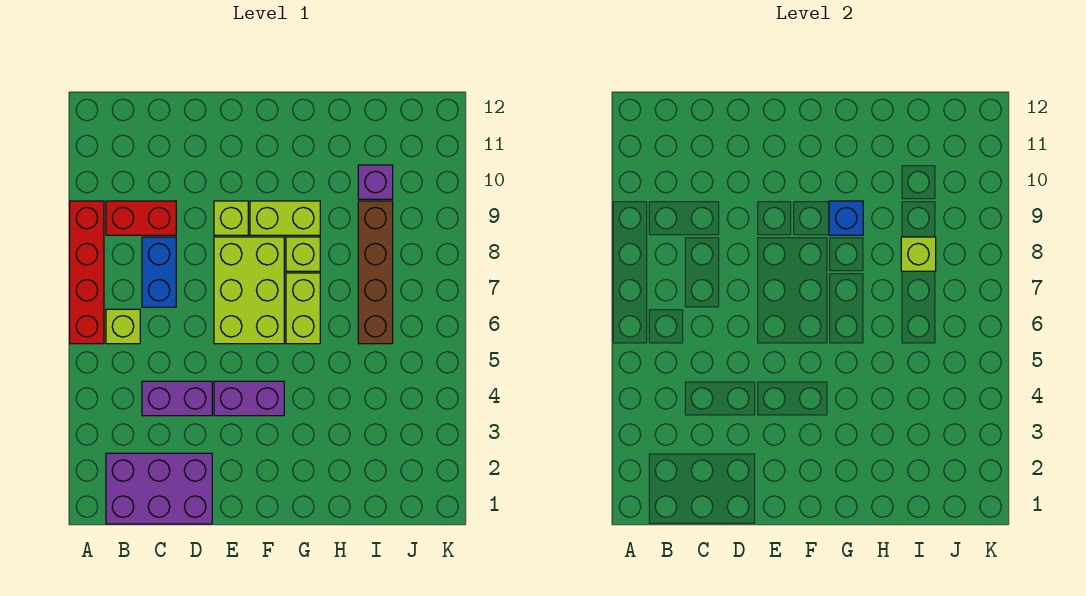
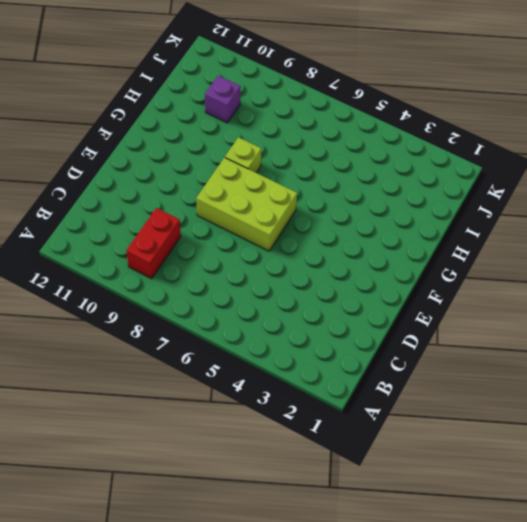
none -> red 1x4 brick [70,201,104,344]
none -> purple 2x3 brick [106,453,212,524]
none -> lime 1x1 brick [106,309,140,344]

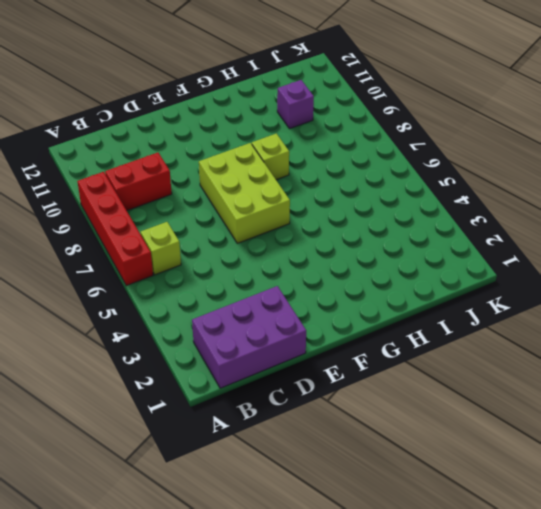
none -> purple 1x2 brick [142,381,212,416]
none -> blue 1x2 brick [142,237,176,307]
none -> purple 1x2 brick [214,381,284,416]

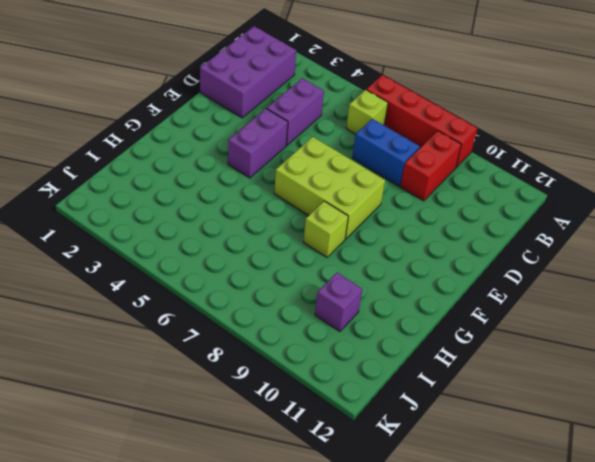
none -> lime 1x1 brick [214,201,248,235]
none -> lime 1x2 brick [250,201,320,235]
none -> lime 1x2 brick [286,273,320,344]

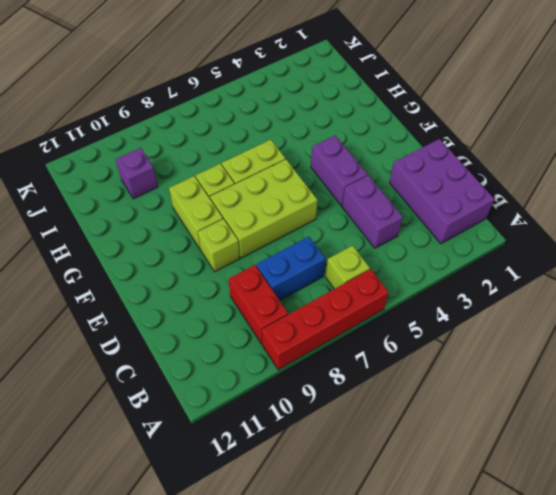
none -> brown 1x4 brick [358,201,393,344]
none -> blue 1x1 brick [829,201,863,235]
none -> lime 1x1 brick [901,237,936,271]

